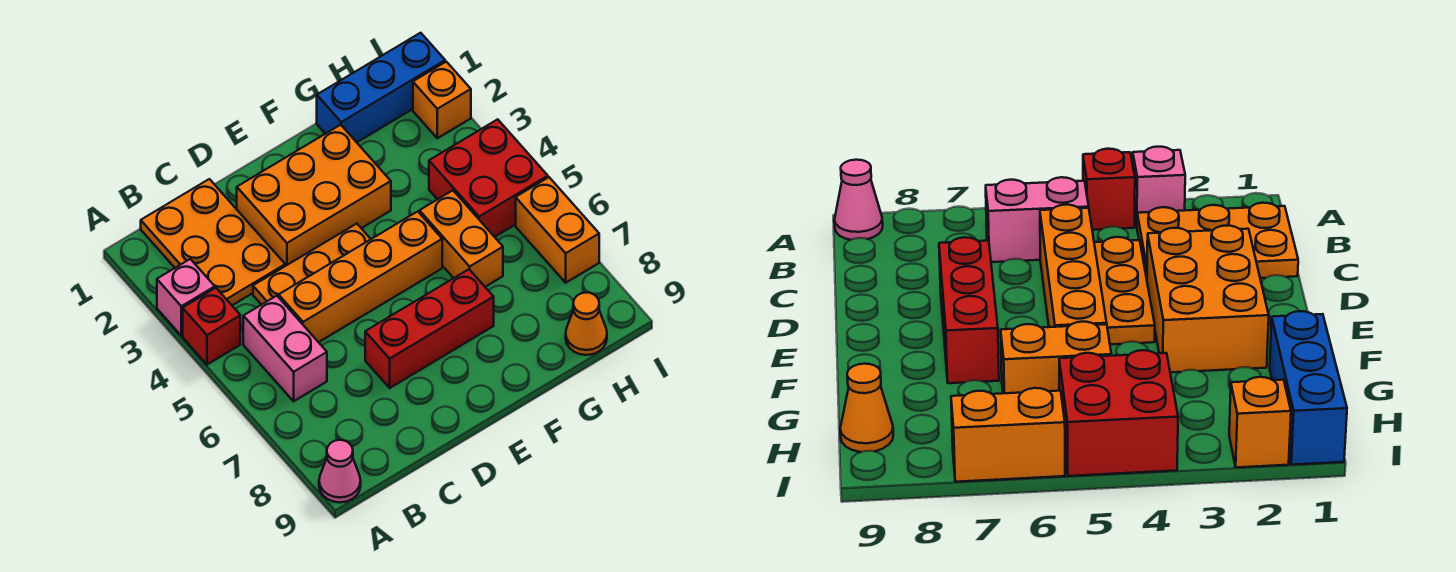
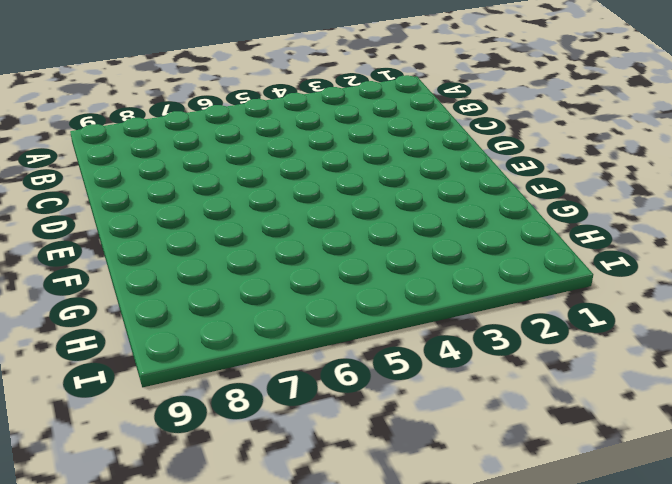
none -> pink 1x1 brick [157,259,215,336]
none -> red 1x1 brick [183,288,240,365]
none -> pink 1x1 cone [319,440,361,502]

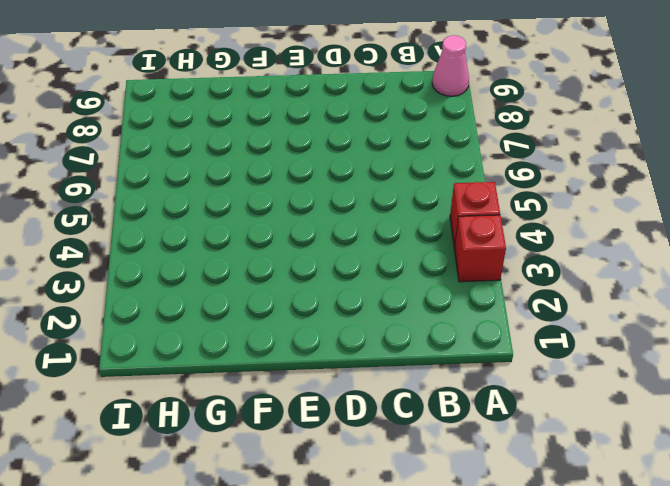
red 1x1 brick [455,215,506,282] -> pink 1x1 brick [157,259,215,336]
none -> orange 2x3 plate [141,179,285,305]
none -> pink 1x2 brick [243,296,327,401]
none -> orange 1x3 plate [253,224,371,305]

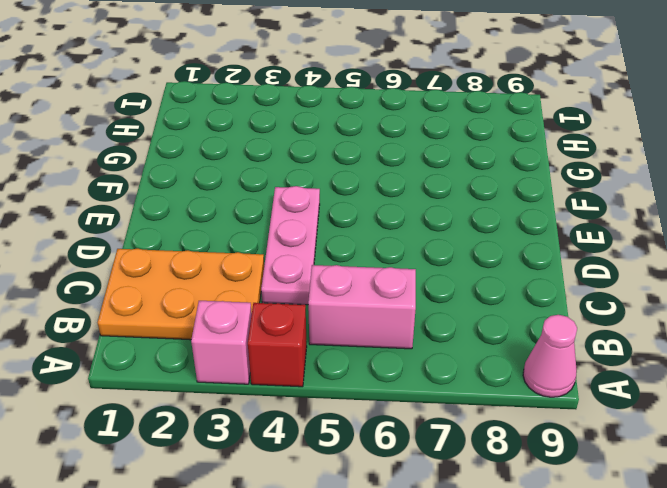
pink 1x3 plate [261,186,320,305] -> orange 1x3 plate [253,224,371,305]
none -> orange 1x4 brick [279,211,442,342]
none -> orange 2x3 brick [237,125,391,266]
none -> red 1x3 brick [365,269,494,388]

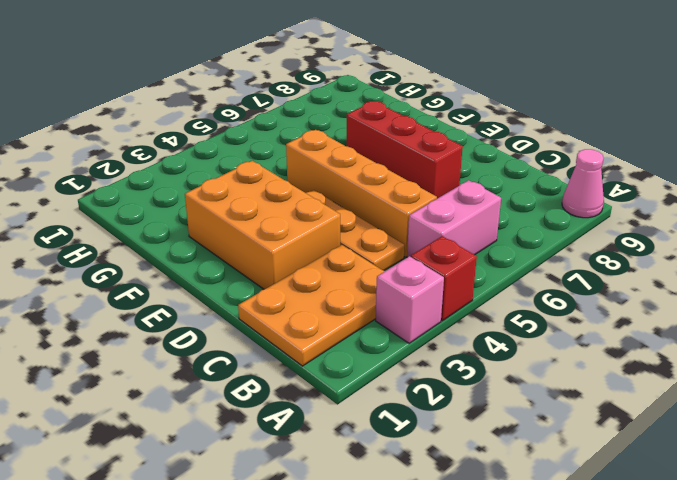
none -> blue 1x3 brick [317,33,445,142]
none -> orange 1x2 brick [419,191,503,287]
none -> red 2x2 brick [429,119,548,237]

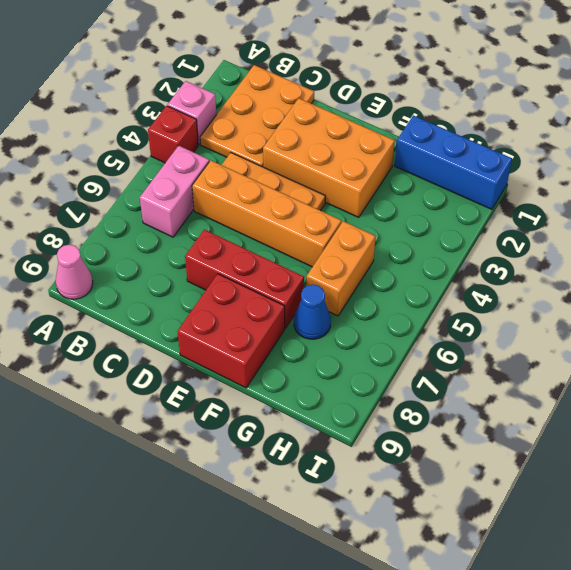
red 2x2 brick [177,274,285,388] -> red 2x2 brick moved to [429,119,548,237]
blue 1x1 cone [294,284,331,339] -> none
none -> orange 1x1 cone [566,293,607,355]
none -> orange 1x1 brick [413,62,471,138]
none -> orange 1x2 brick [516,177,599,283]

